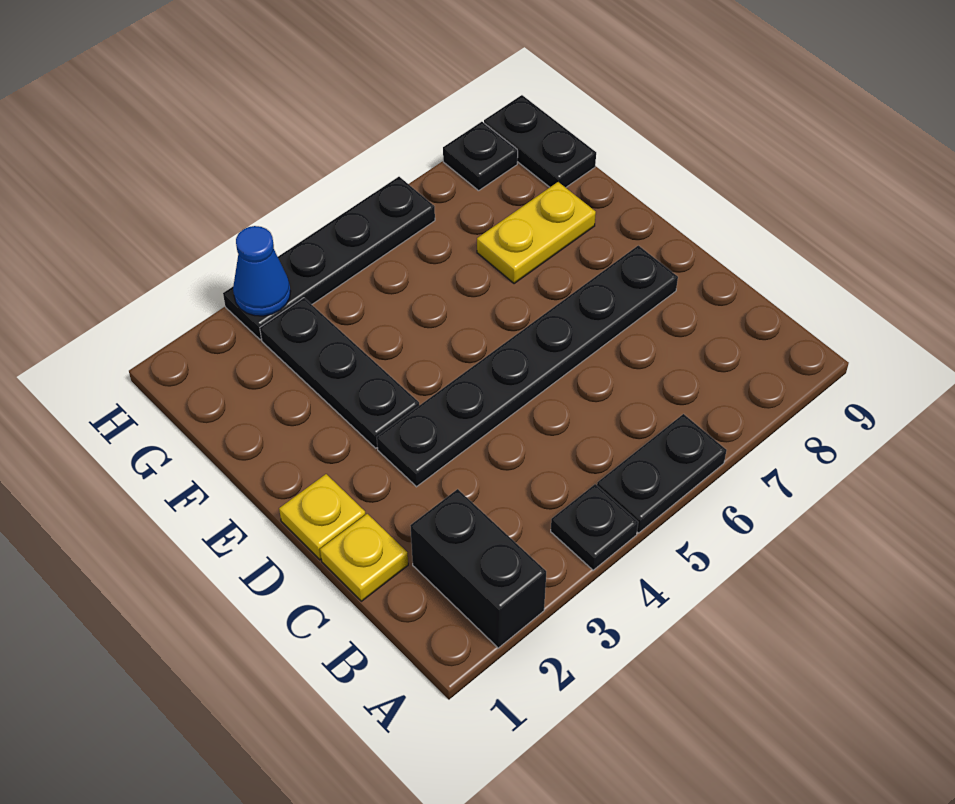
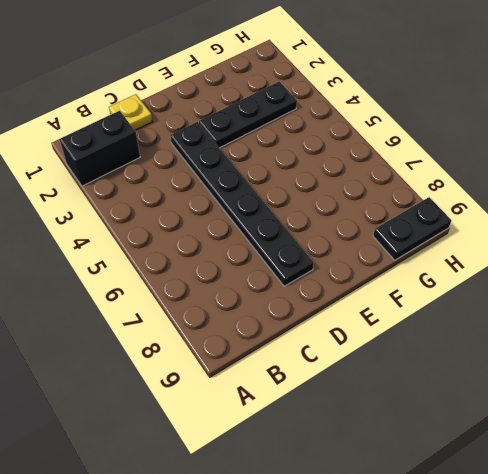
none -> black 1x1 plate [551,484,638,570]
none -> black 1x2 plate [597,414,727,533]
none -> yellow 1x1 plate [279,474,366,560]

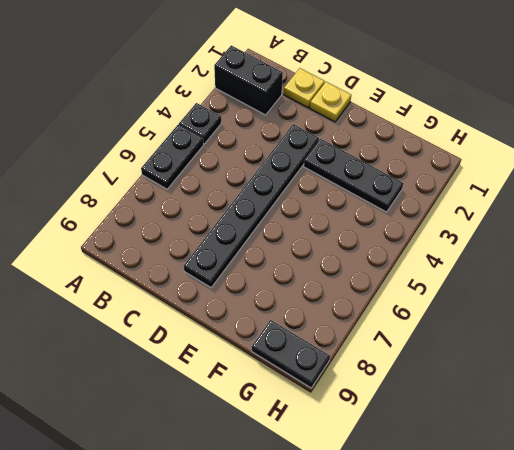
none -> yellow 1x2 plate [477,182,596,284]
none -> black 1x4 plate [223,177,435,340]
none -> black 1x1 plate [443,122,518,191]

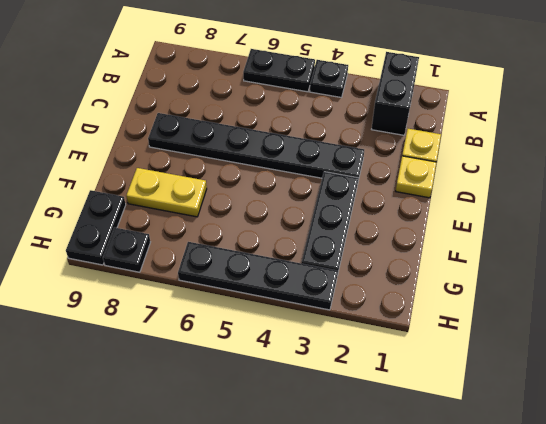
none -> blue 1x1 cone [233,226,291,316]

